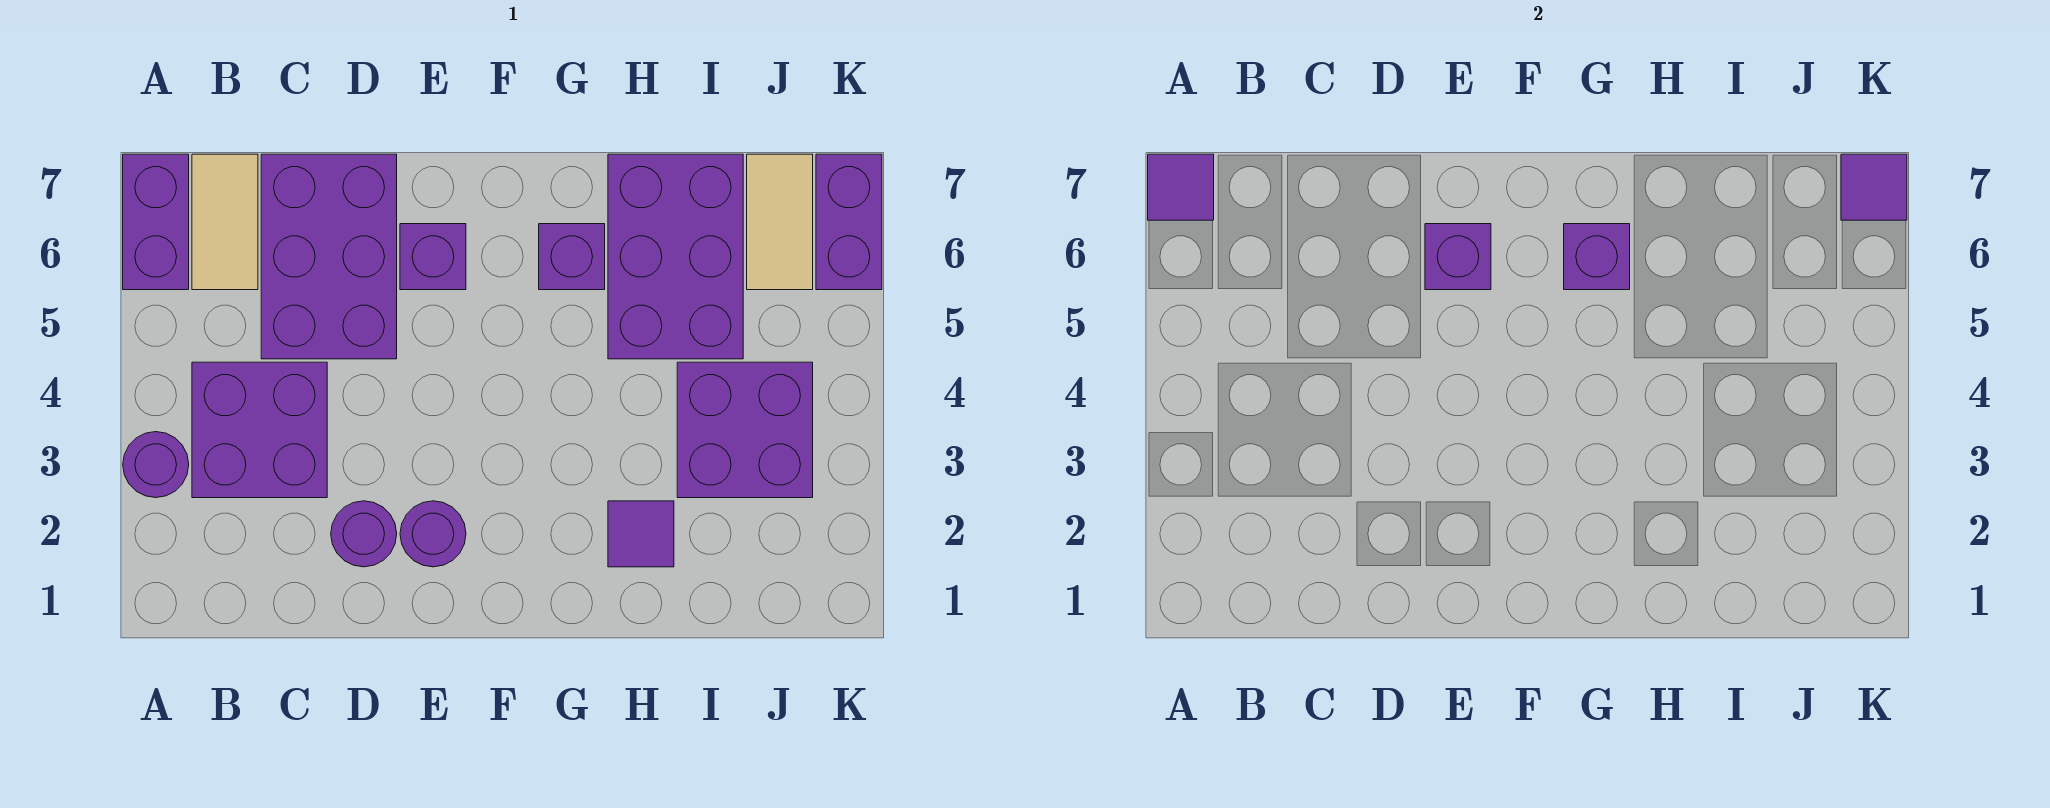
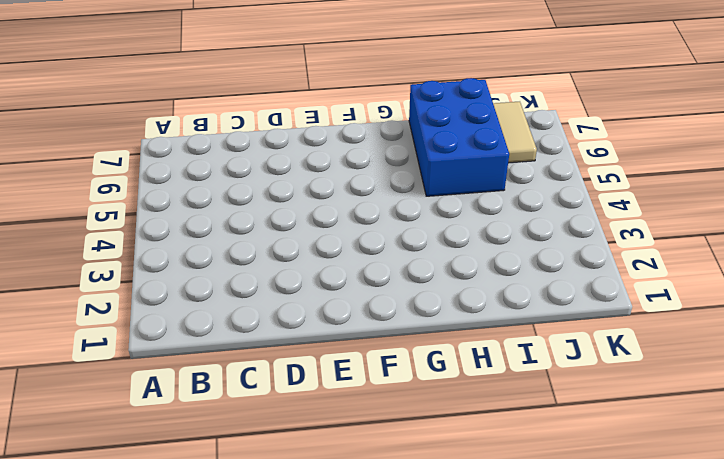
blue 2x3 brick [409,78,509,196] -> purple 2x3 brick [608,154,743,359]
none -> purple 1x1 round brick [123,432,189,498]
none -> purple 1x2 brick [123,154,189,290]
none -> purple 2x2 brick [192,362,327,498]

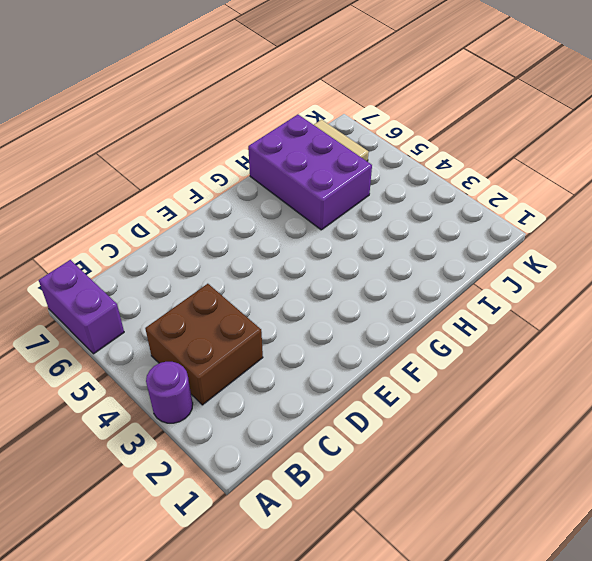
brown 2x2 brick [145,284,263,405] -> purple 2x2 brick [192,362,327,498]
none -> tan 1x2 tile [192,154,258,290]
none -> purple 2x3 brick [261,154,397,359]
none -> purple 1x1 round brick [331,501,397,567]

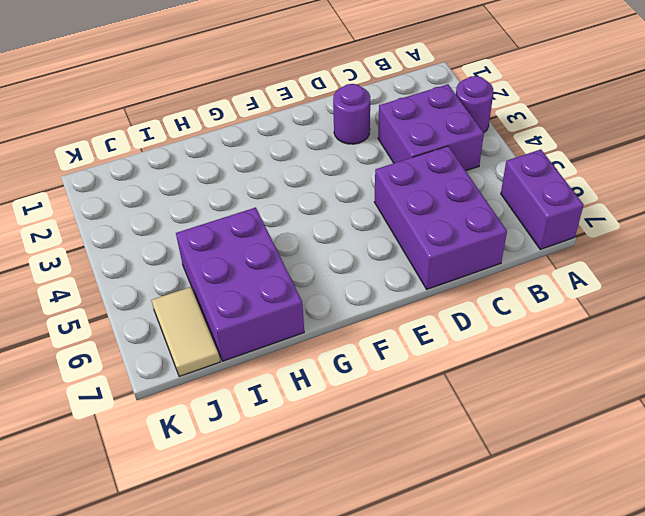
none -> tan 1x2 tile [192,154,258,290]
none -> purple 1x1 round brick [400,501,466,567]
none -> purple 1x1 brick [400,224,466,290]

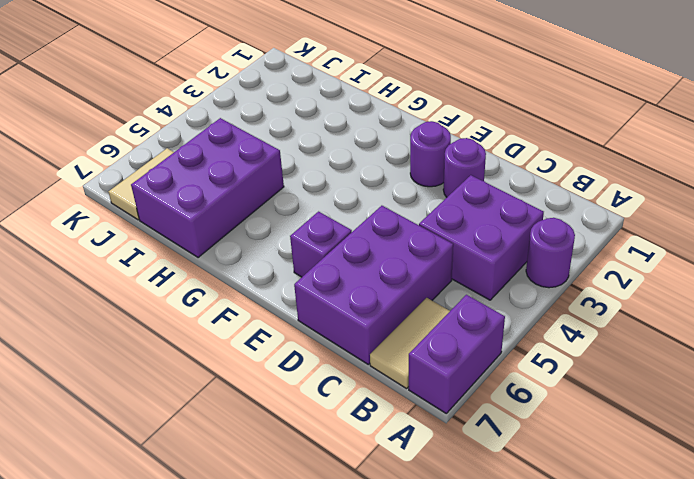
none -> purple 1x1 brick [539,224,605,290]
none -> purple 1x1 tile [608,501,674,567]
none -> purple 2x2 brick [677,362,813,498]

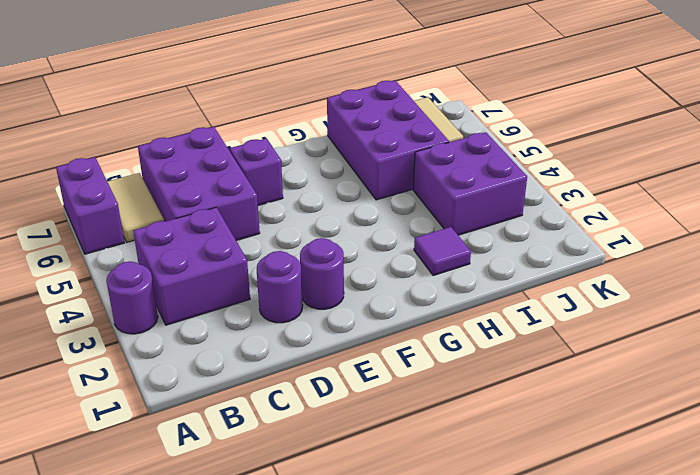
none -> purple 1x1 brick [539,224,605,290]
none -> purple 1x2 brick [816,154,882,290]
none -> purple 1x1 tile [1148,154,1214,220]

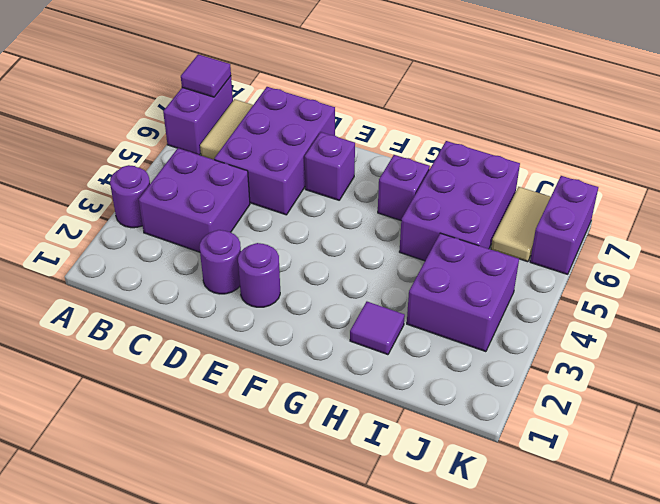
none -> purple 1x1 brick [1425,224,1491,290]
none -> purple 1x1 brick [1564,224,1630,290]
none -> purple 1x1 tile [1841,154,1907,220]

